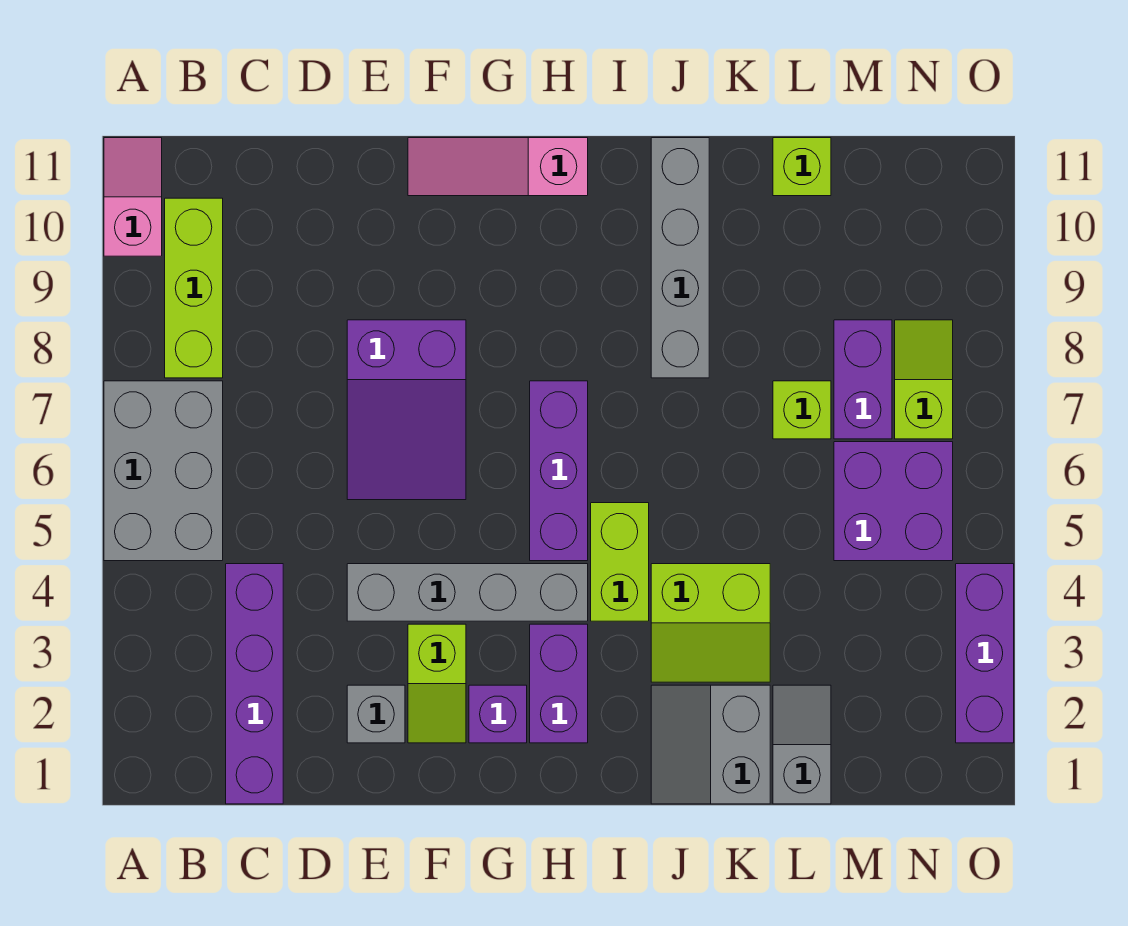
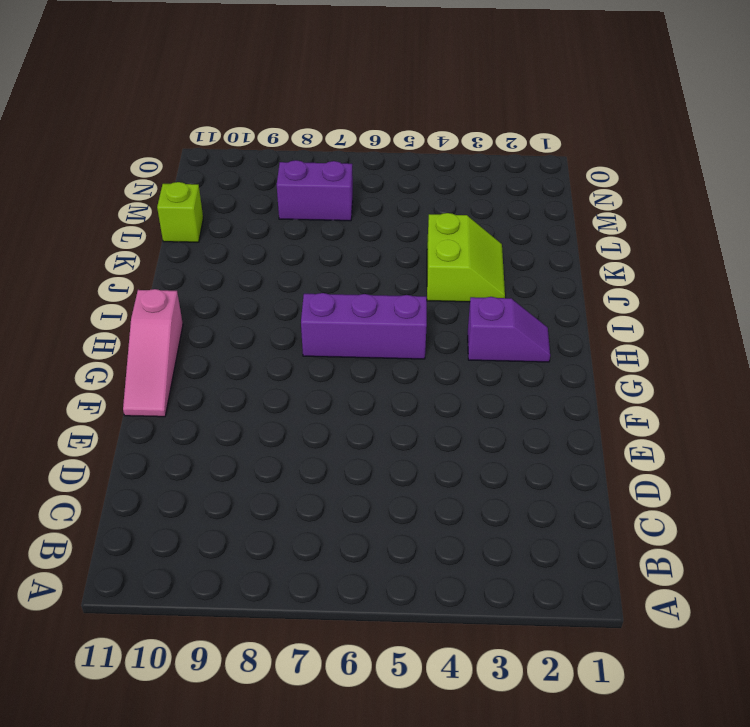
purple 1x2 slope [468,297,550,362] -> purple 1x2 brick [530,624,588,743]
none -> grey 2x3 brick [104,381,223,561]
none -> pink 1x2 slope [104,138,162,256]
none -> lime 1x3 brick [165,198,223,378]

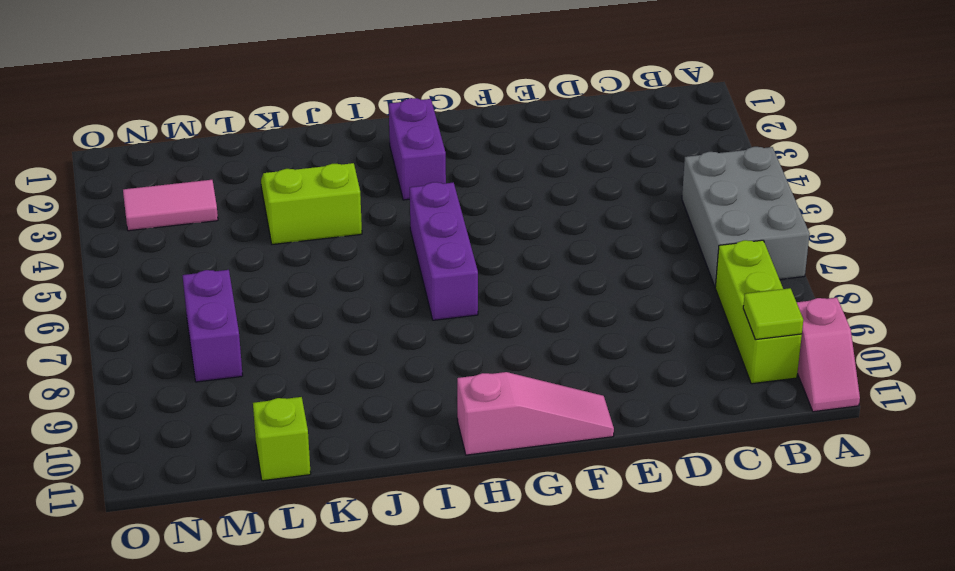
lime 1x1 tile [743,288,803,340] -> none
pink 1x2 tile [123,180,218,231] -> none
none -> purple 1x4 brick [226,564,283,804]
none -> grey 1x1 brick [347,685,405,743]
none -> grey 1x4 brick [347,564,588,621]

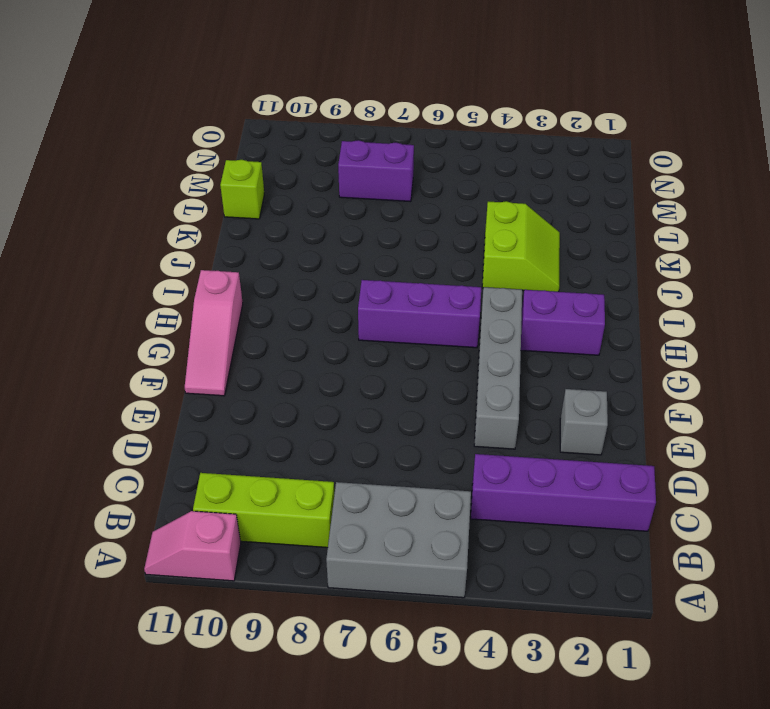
none -> purple 2x3 slope [347,320,466,500]
none -> lime 1x2 slope [408,624,466,743]
none -> purple 1x1 brick [469,685,527,743]

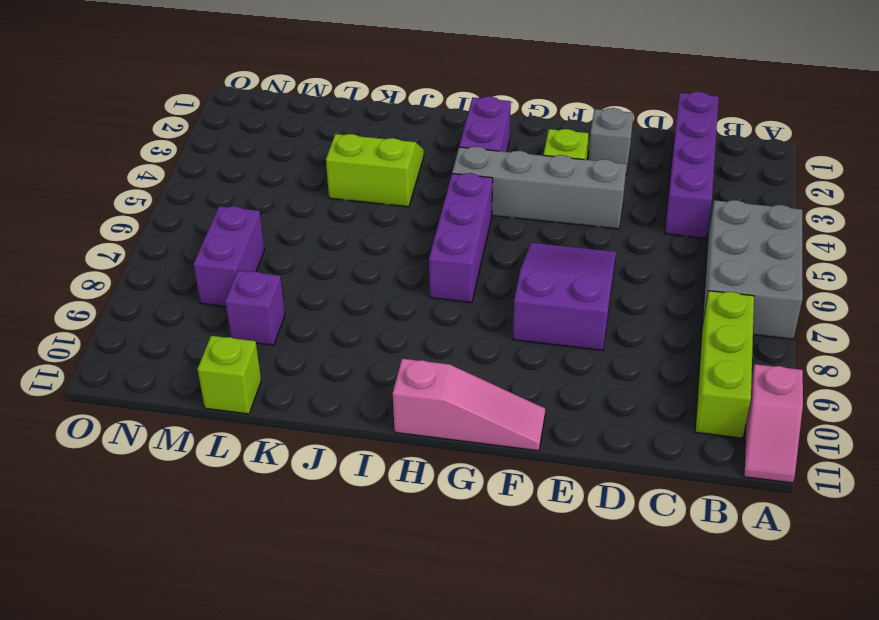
purple 1x1 brick [225,271,285,345] -> purple 1x1 brick moved to [469,685,527,743]
none -> lime 1x2 brick [591,503,649,621]
none -> grey 2x2 slope [651,685,770,804]
none -> grey 1x4 brick [651,138,709,378]

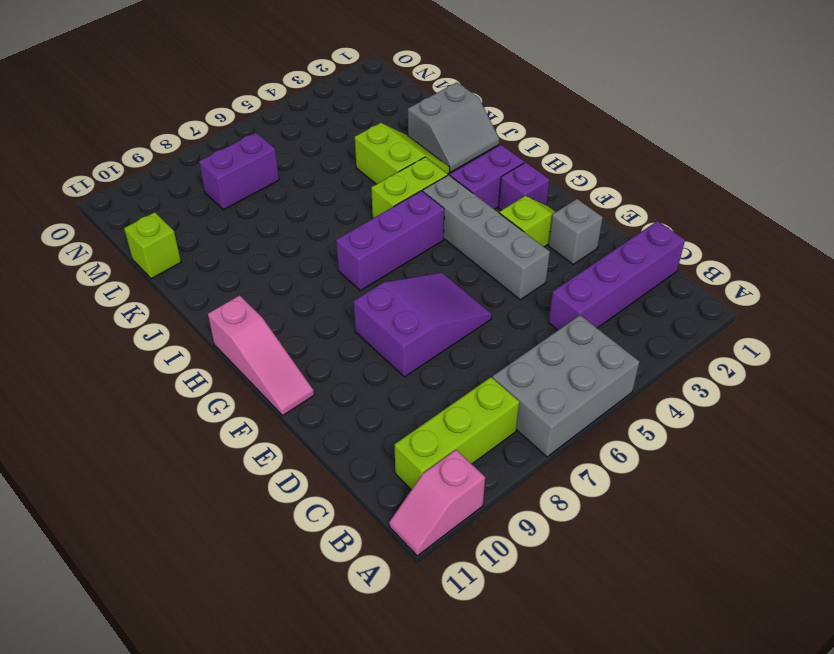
none -> grey 1x4 brick [651,138,709,378]
none -> grey 1x2 slope [773,685,831,804]
none -> lime 1x1 brick [773,381,831,439]

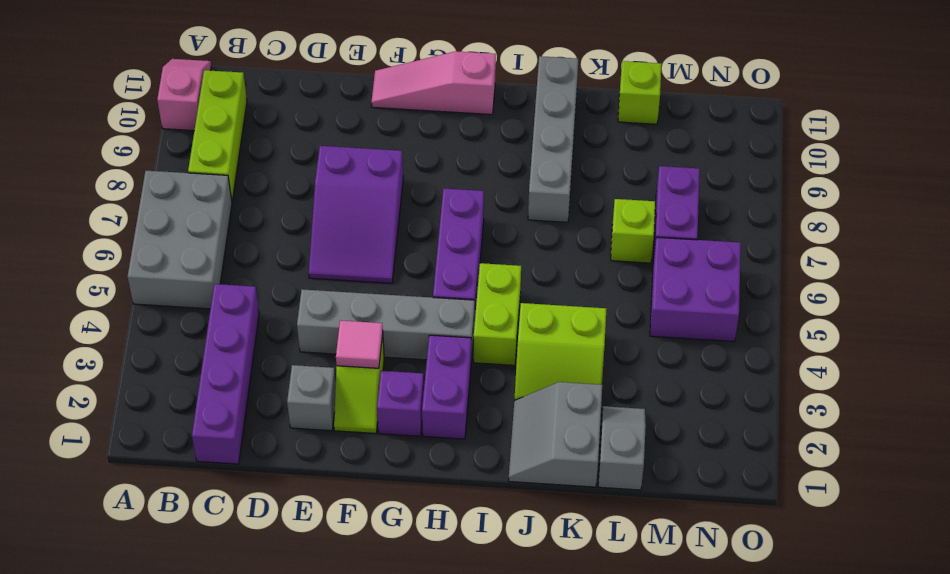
pink 1x1 tile [336,320,383,368] -> none
none -> lime 1x2 slope [895,320,953,439]
none -> purple 1x3 brick [956,564,1014,743]

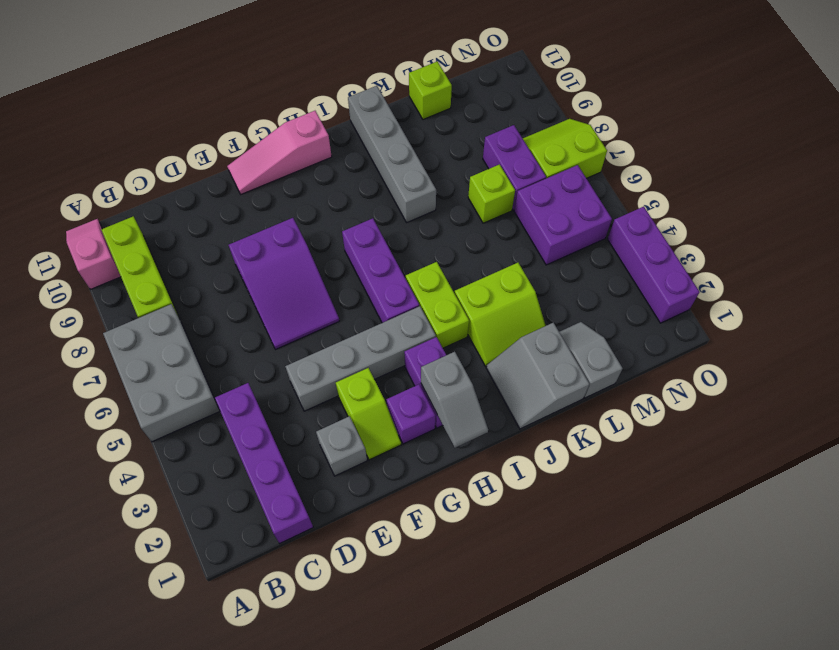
grey 1x2 slope [421,352,488,448] -> none
lime 2x2 slope [523,119,607,178] -> lime 1x2 slope [895,320,953,439]

